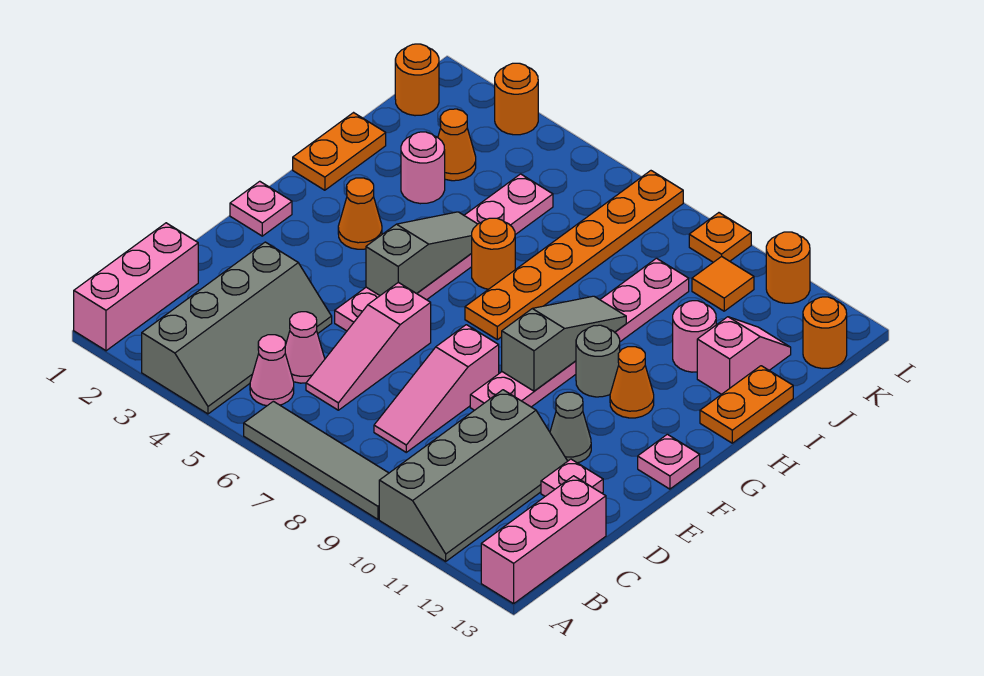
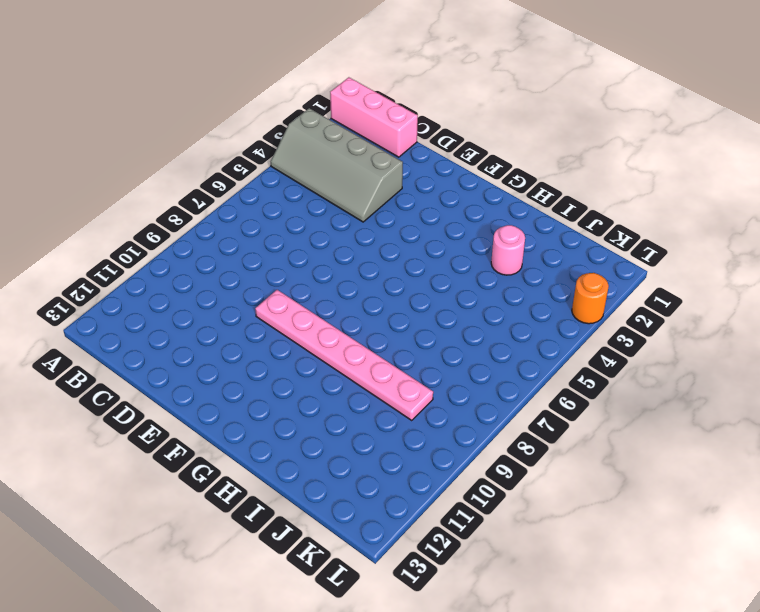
none -> grey 1x4 tile [244,401,389,519]
none -> grey 2x4 slope [379,390,567,561]
none -> pink 1x3 brick [481,476,606,604]
none -> pink 1x1 cone [250,335,294,406]

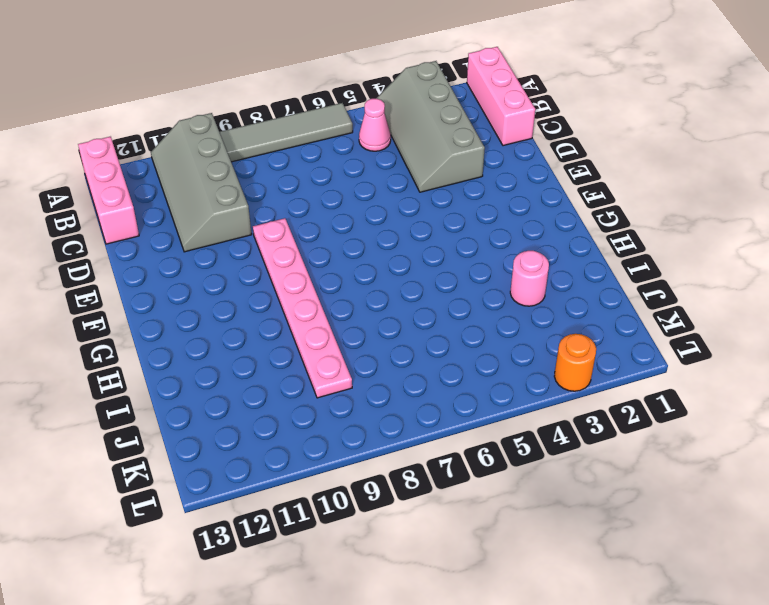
none -> pink 1x1 cone [285,312,325,383]
none -> pink 1x3 slope [306,282,431,410]
none -> pink 1x3 slope [374,325,499,452]
none -> pink 1x1 plate [541,459,603,496]

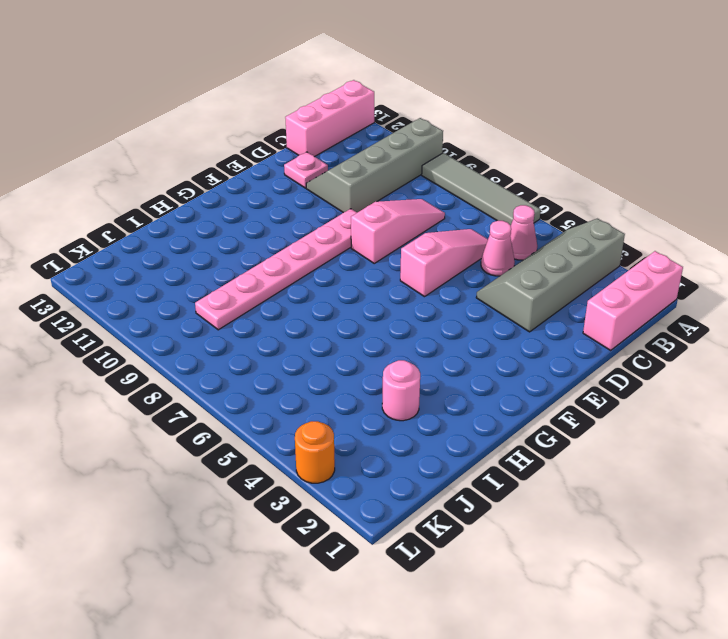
none -> pink 1x6 plate [335,174,553,331]
none -> grey 1x1 cone [550,392,591,463]
none -> pink 1x1 plate [230,181,292,236]
none -> pink 1x1 plate [638,434,700,489]

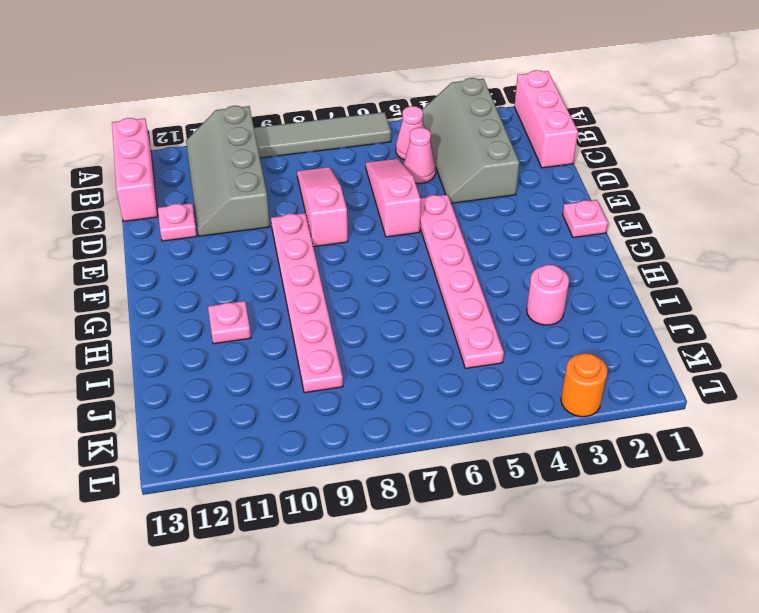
pink 1x1 plate [208,301,251,344] -> pink 1x1 plate moved to [638,434,700,489]
none -> grey 1x1 cone [550,392,591,463]
none -> orange 1x1 cone [338,178,382,249]
none -> orange 1x6 plate [465,171,683,340]
none -> grey 1x1 round brick [576,325,620,397]

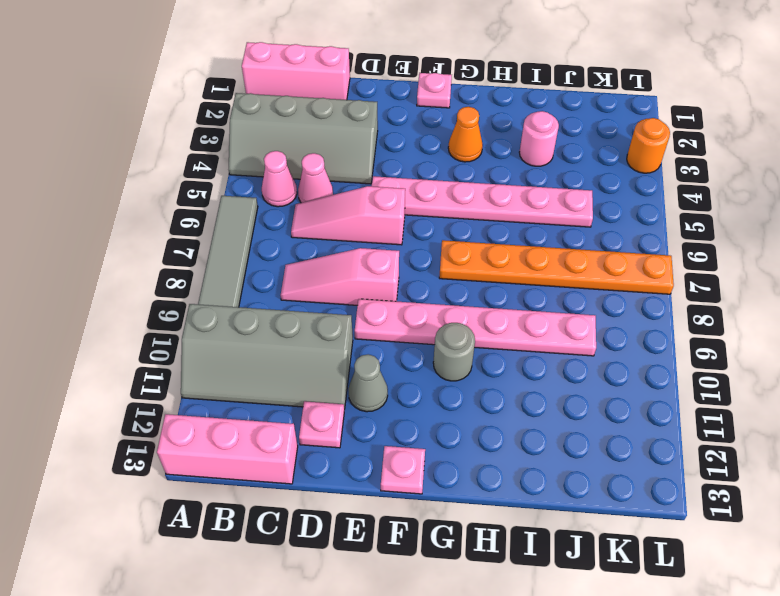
none -> orange 1x1 cone [610,347,654,418]
none -> orange 1x2 plate [293,113,386,190]
none -> orange 1x1 round brick [471,218,515,289]
none -> orange 1x2 plate [700,366,793,443]

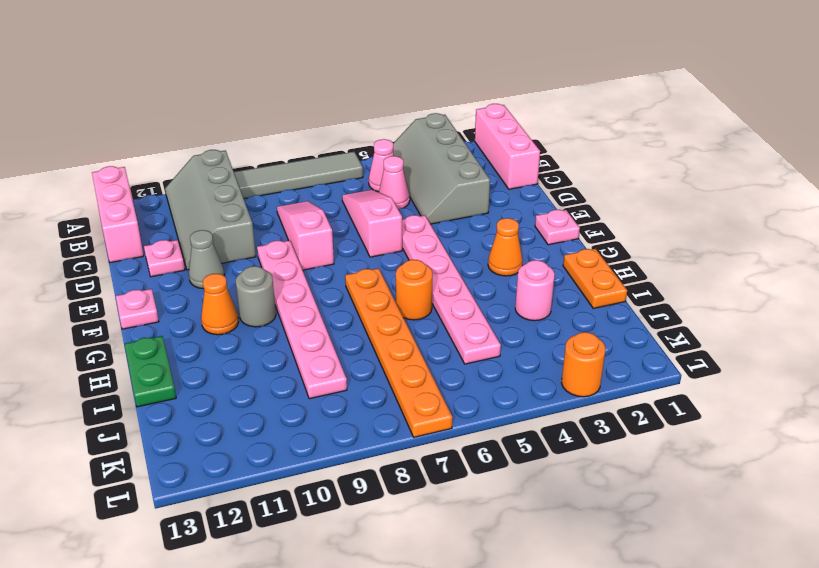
green 1x2 plate [125,336,176,407] -> orange 1x2 plate [700,366,793,443]
none -> pink 1x1 round brick [673,301,716,372]
none -> pink 1x2 slope [697,317,791,394]
none -> orange 1x1 cone [438,109,476,181]
none -> orange 1x1 round brick [395,44,439,116]

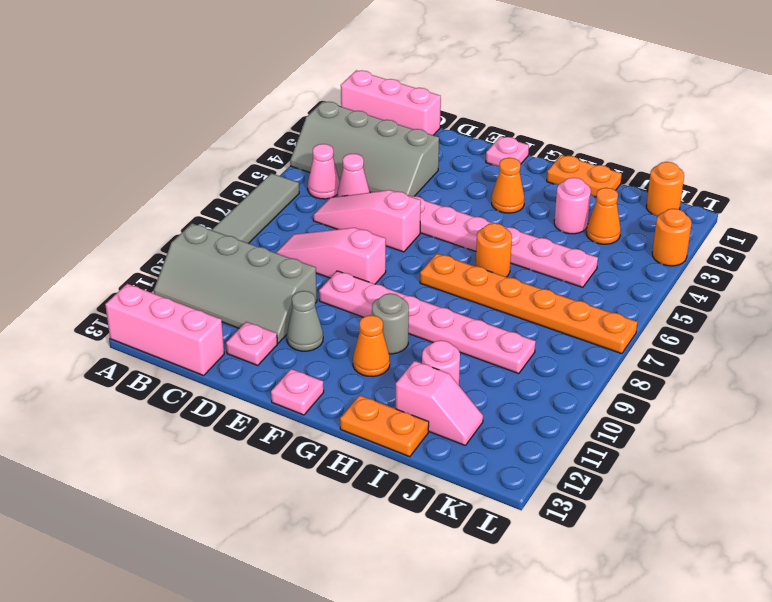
none -> orange 1x1 tile [692,256,754,311]
none -> orange 1x1 round brick [803,297,847,368]
none -> orange 1x1 plate [689,213,751,262]
none -> orange 1x1 round brick [766,232,810,303]

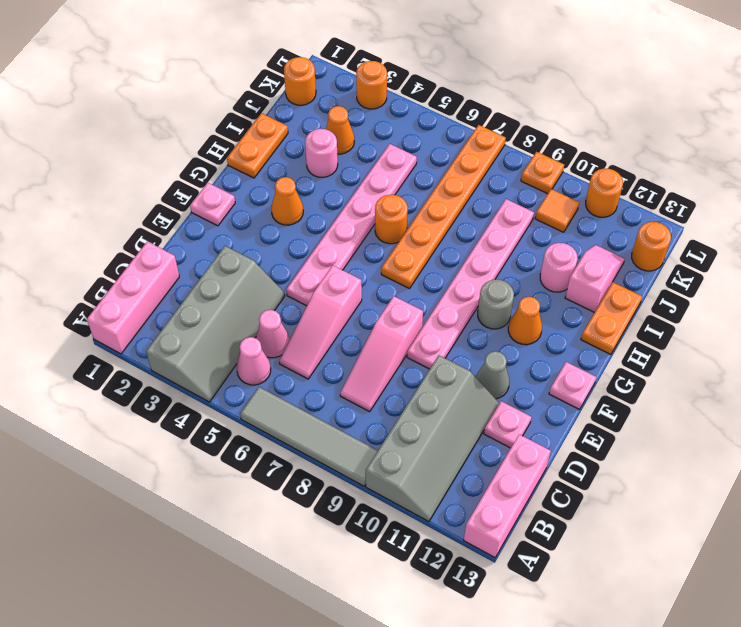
none -> grey 1x3 slope [366,212,477,295]
none -> grey 1x3 slope [502,296,626,391]

